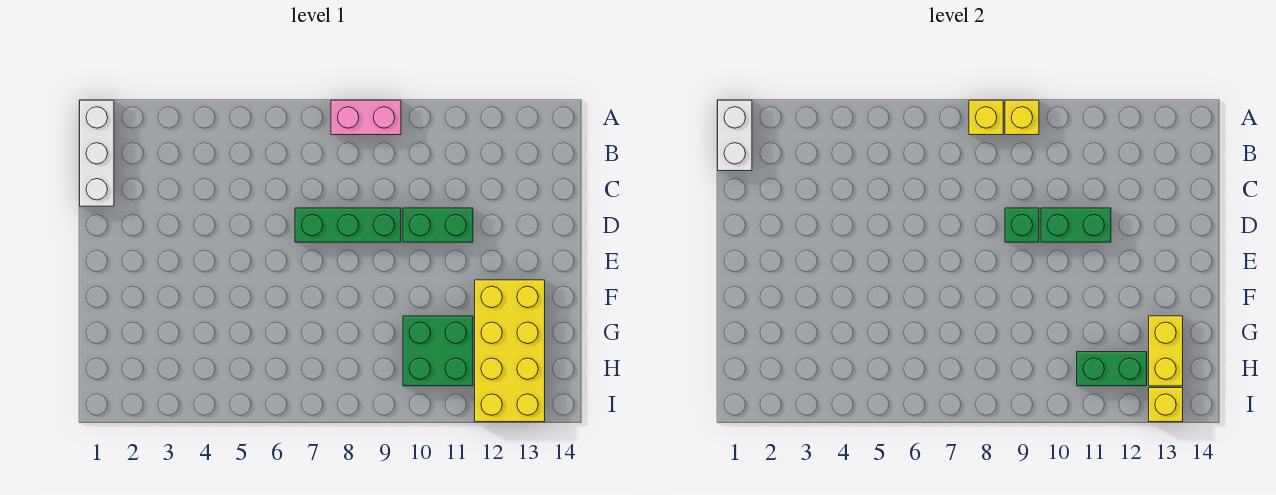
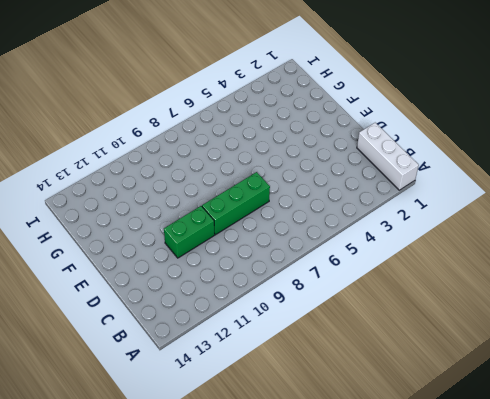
none -> pink 1x2 brick [331,100,401,135]
none -> yellow 2x4 brick [475,280,545,422]
none -> green 2x2 brick [403,316,473,386]

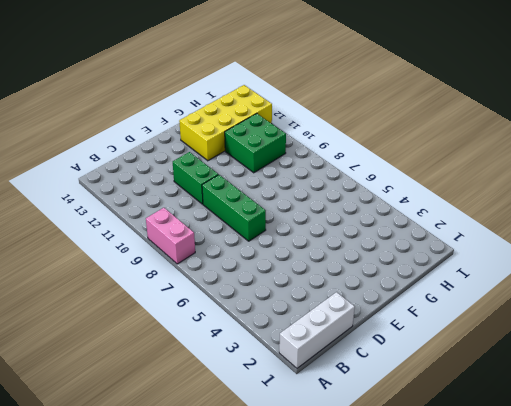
none -> white 1x2 brick [718,100,752,171]
none -> yellow 1x1 brick [969,100,1003,135]
none -> yellow 1x1 brick [1005,100,1039,135]

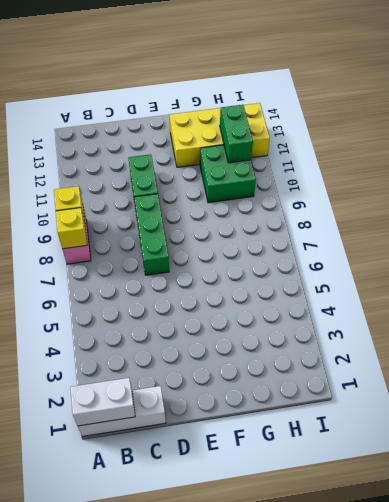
none -> green 1x1 brick [1005,208,1039,242]
none -> green 1x2 brick [1041,208,1111,242]
none -> yellow 1x2 brick [1149,316,1183,386]

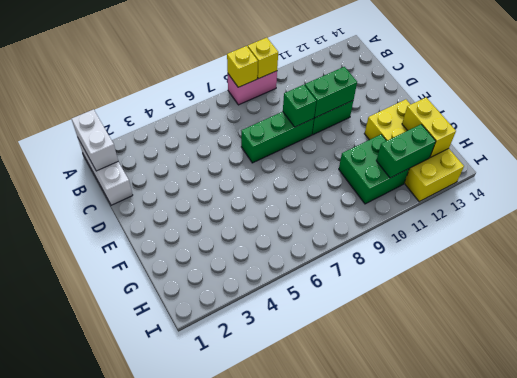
none -> yellow 1x1 brick [1149,388,1183,422]

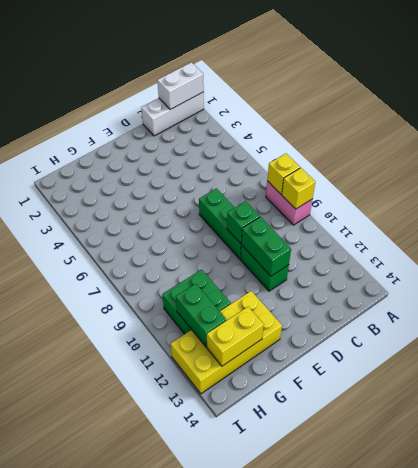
none -> yellow 1x1 brick [1149,388,1183,422]

